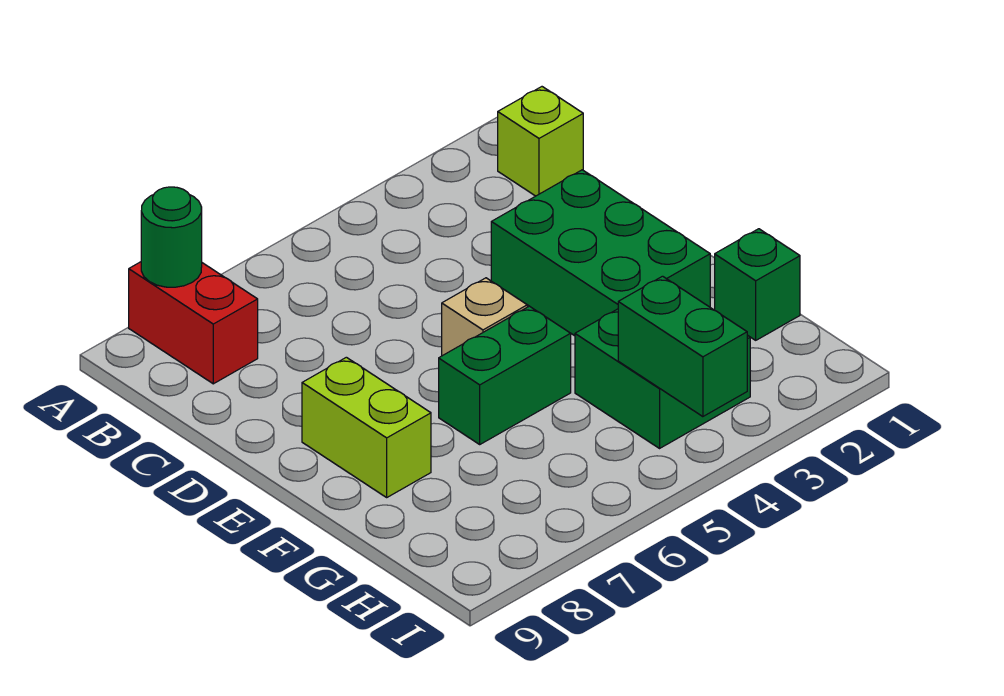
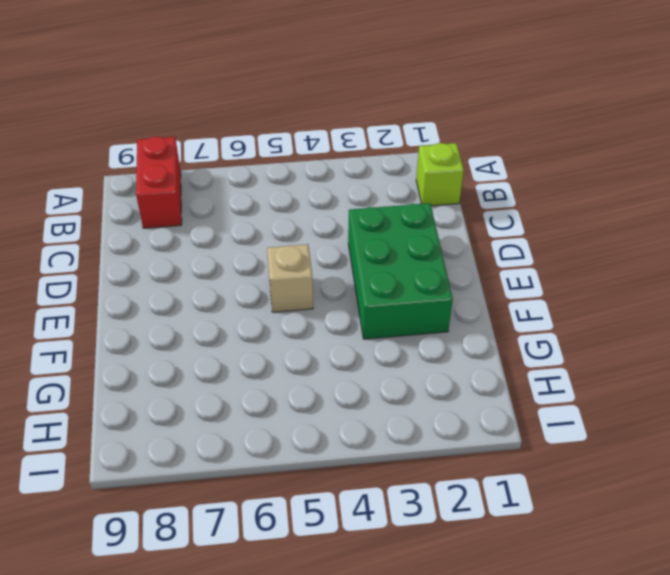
none -> lime 1x2 brick [302,357,431,497]
none -> green 1x2 brick [439,306,571,444]

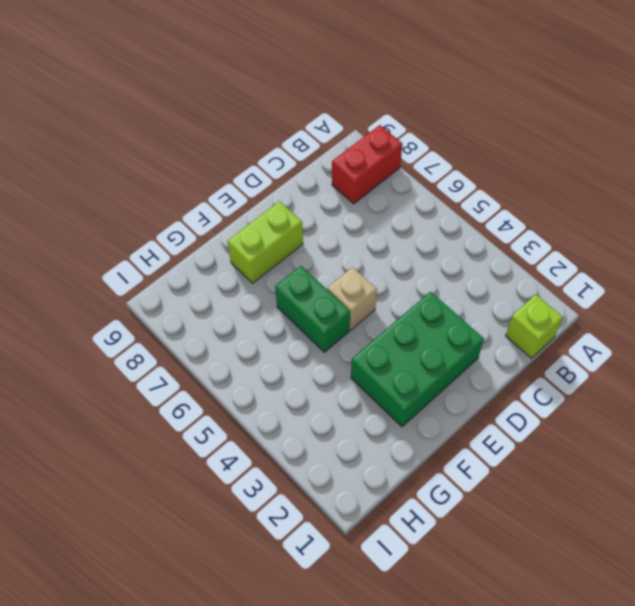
none -> green 1x1 brick [715,229,800,340]
none -> green 2x2 brick [575,309,750,448]

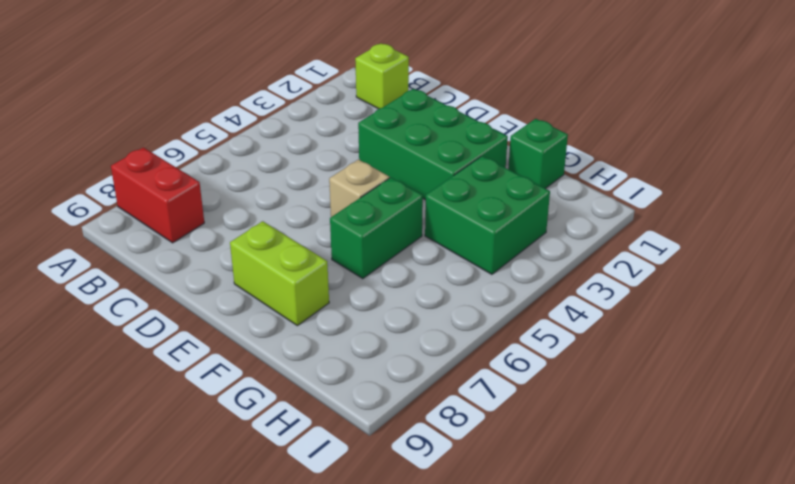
none -> green 1x1 round brick [141,187,202,287]
none -> green 1x2 brick [618,276,747,417]

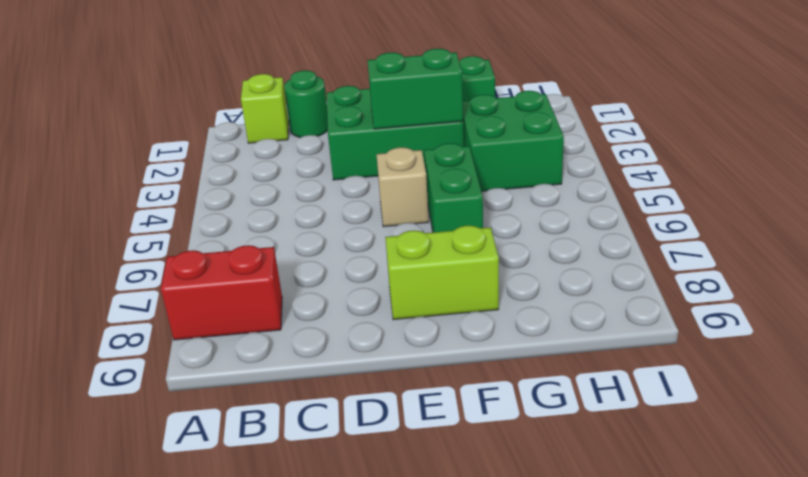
green 1x1 round brick [284,70,328,137] -> green 1x1 round brick moved to [141,187,202,287]
green 1x2 brick [368,49,463,129] -> green 1x2 brick moved to [618,276,747,417]

